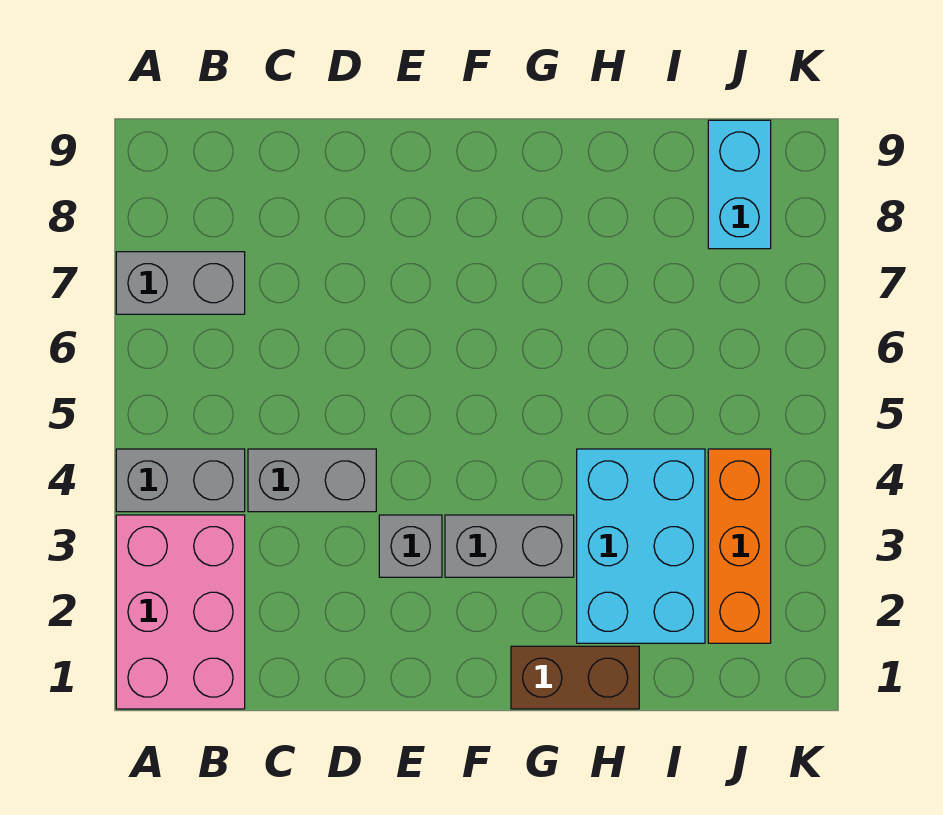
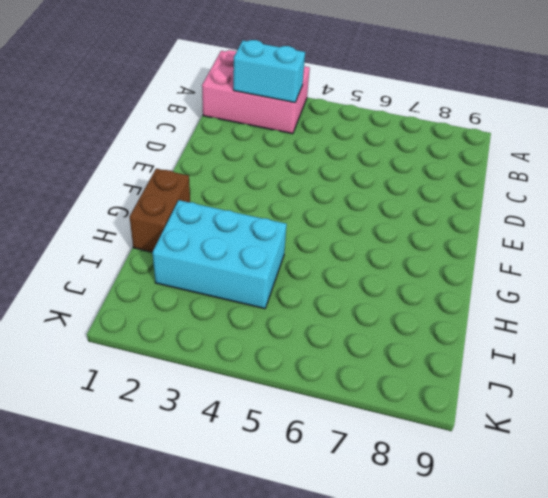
cyan 1x2 brick [233,40,305,103] -> cyan 1x2 brick moved to [708,120,771,249]
none -> grey 1x2 brick [116,449,245,512]
none -> grey 1x2 brick [116,252,245,314]

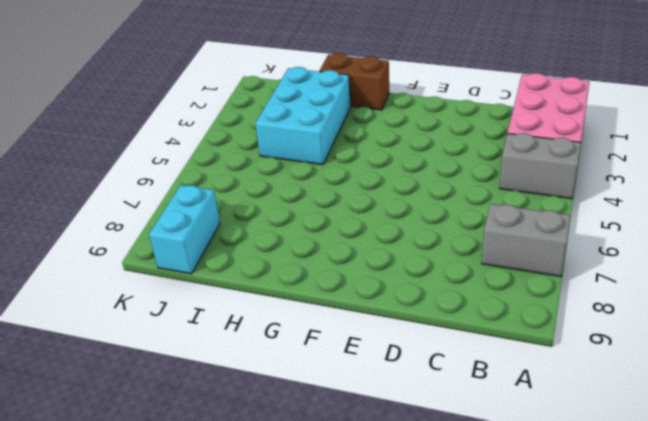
none -> grey 1x2 brick [248,449,376,512]
none -> grey 1x1 brick [379,515,442,577]

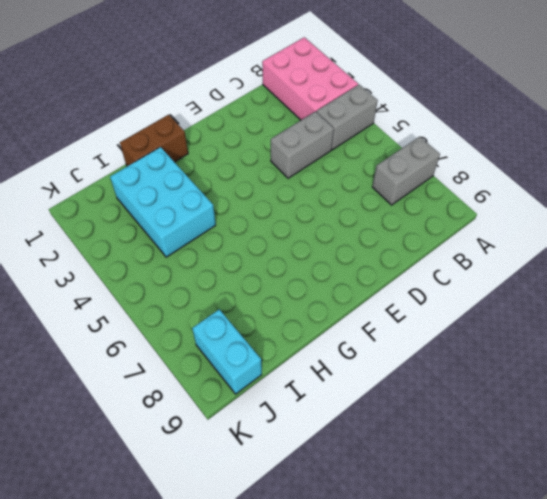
none -> grey 1x1 brick [379,515,442,577]
none -> grey 1x2 brick [445,515,574,577]

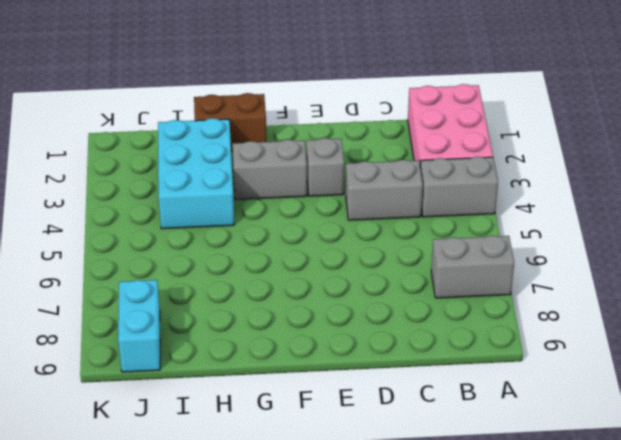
none -> orange 1x3 brick [708,449,771,643]

